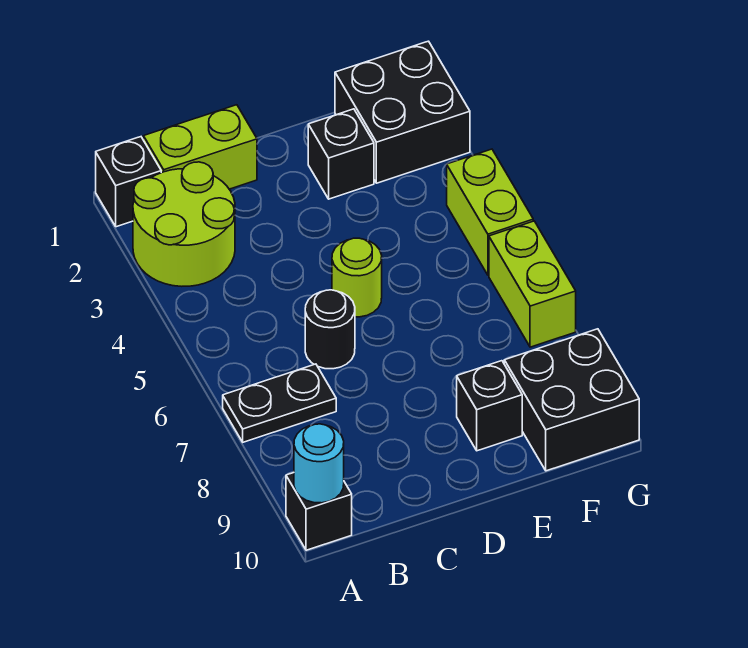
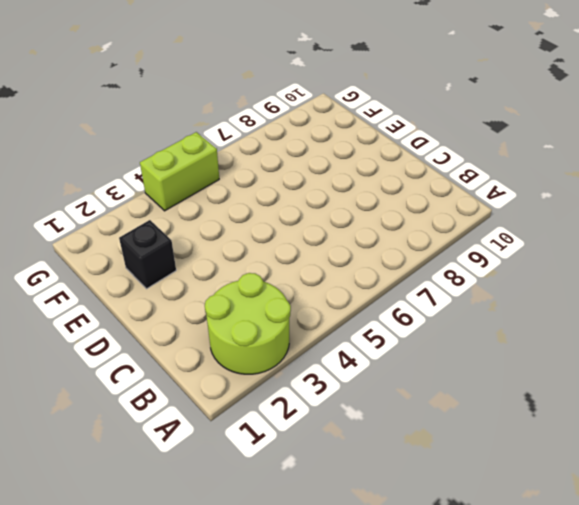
none -> black 1x1 brick [96,137,161,227]
none -> black 1x2 plate [223,364,336,442]
none -> black 1x1 brick [286,473,352,550]

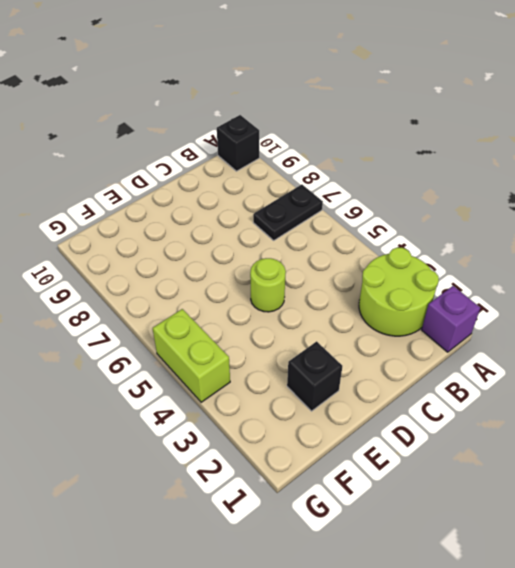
purple 1x1 brick [422,286,480,352] -> black 1x1 brick [96,137,161,227]
none -> lime 1x2 brick [143,105,257,189]
none -> black 1x1 round brick [305,290,355,369]
none -> black 1x1 brick [457,361,522,451]

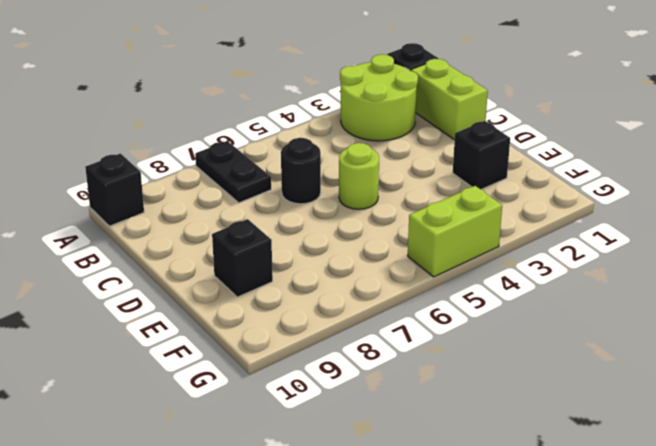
none -> black 2x2 brick [335,41,470,183]
none -> black 2x2 brick [504,329,639,471]
none -> lime 1x2 brick [489,221,576,347]

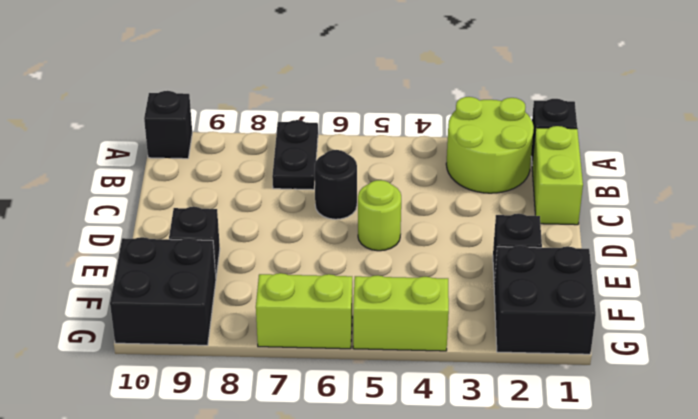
none -> cyan 1x1 round brick [294,424,344,503]

